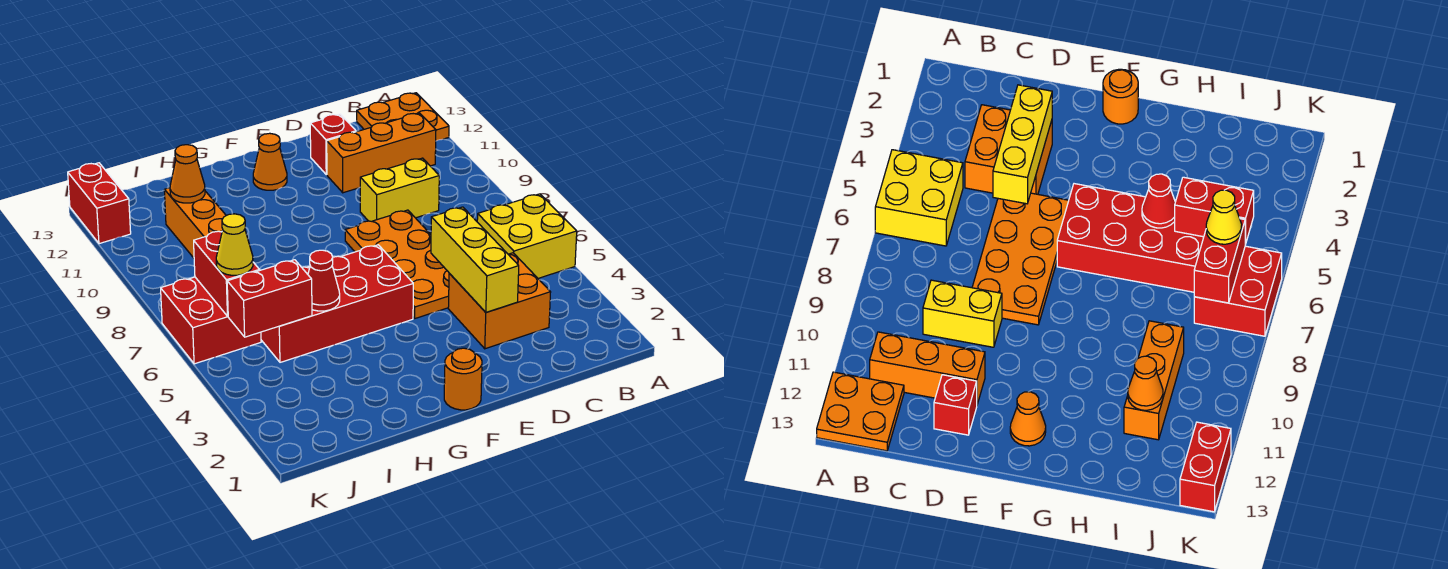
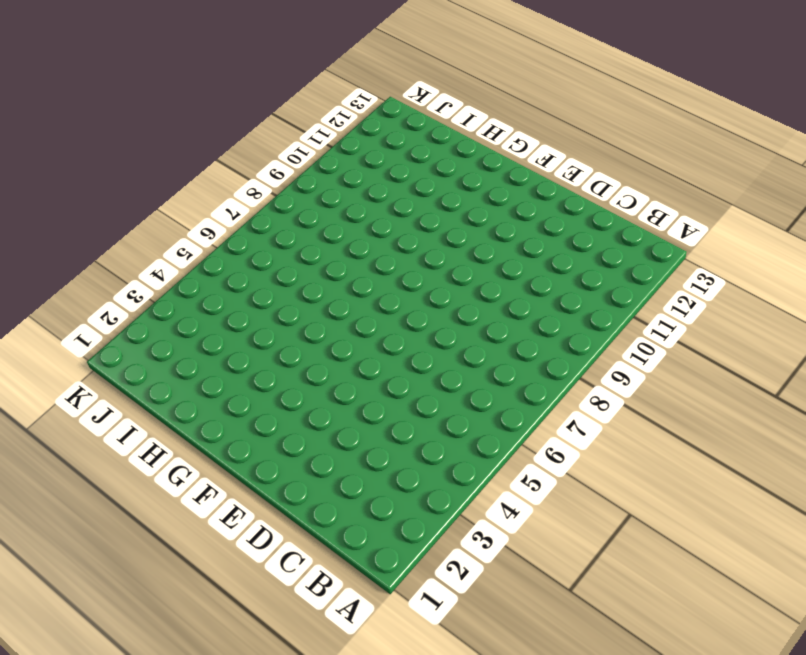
none -> yellow 2x2 brick [477,194,577,278]
none -> orange 2x2 plate [357,93,449,141]
none -> orange 1x3 brick [327,113,436,193]

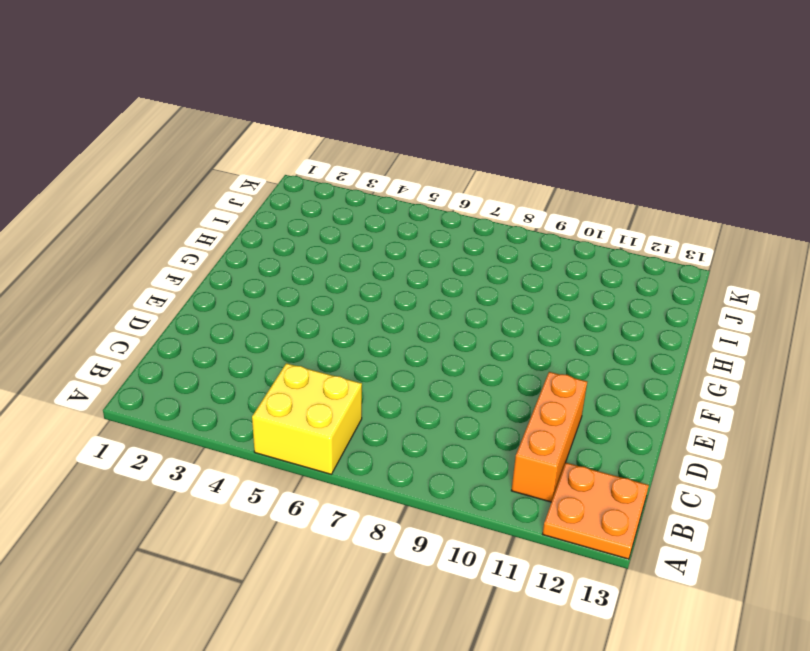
none -> orange 2x2 brick [448,253,551,349]
none -> yellow 1x2 brick [360,158,439,221]
none -> orange 2x4 plate [345,210,449,318]

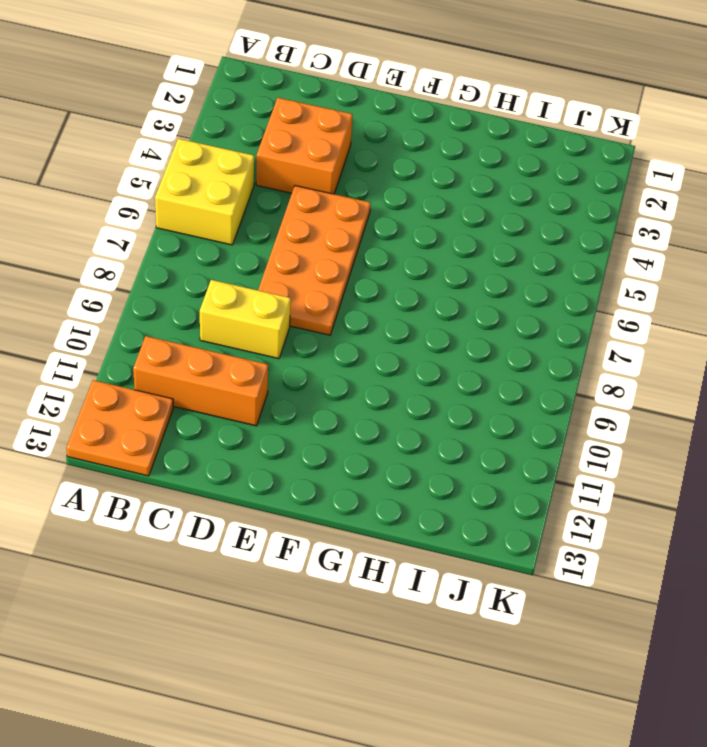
none -> red 1x1 brick [310,114,356,175]
none -> orange 1x1 round brick [444,348,482,410]
none -> red 2x4 brick [261,245,413,362]

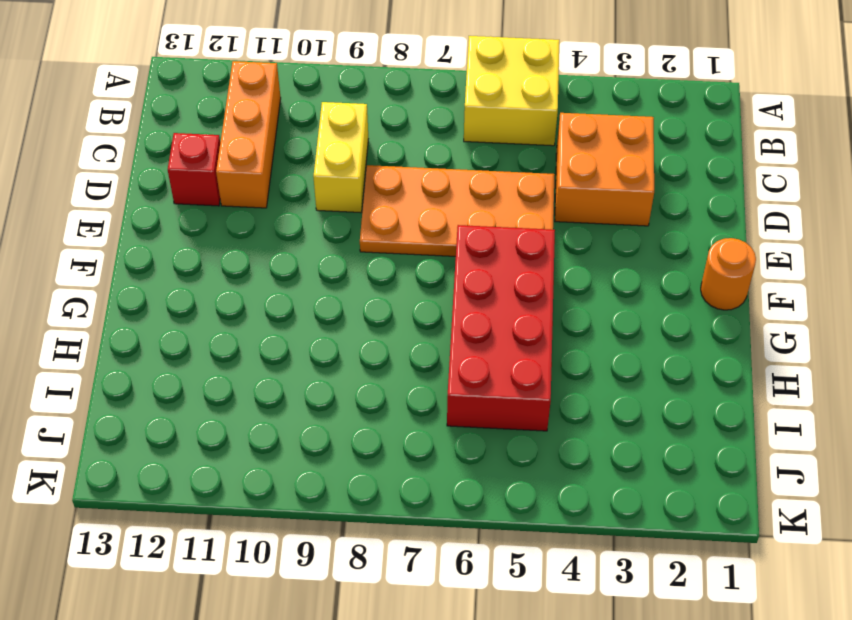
none -> orange 2x2 plate [357,93,449,141]
none -> orange 1x1 cone [253,133,287,190]
none -> orange 1x3 brick [164,188,226,258]

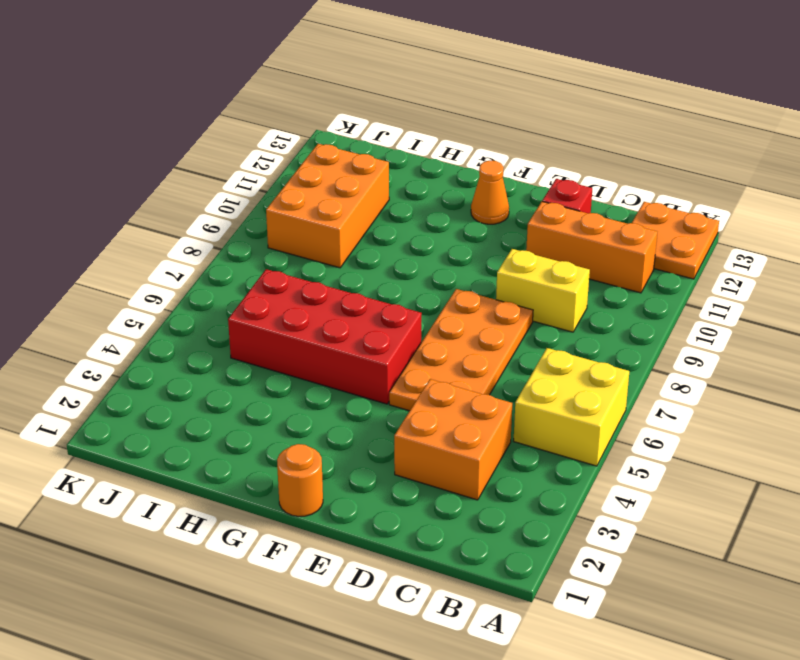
orange 2x3 brick [266,144,389,268] -> orange 1x3 brick [164,188,226,258]
none -> red 2x2 brick [161,277,261,364]
none -> red 1x2 brick [68,163,131,244]
none -> yellow 1x3 brick [431,207,519,312]

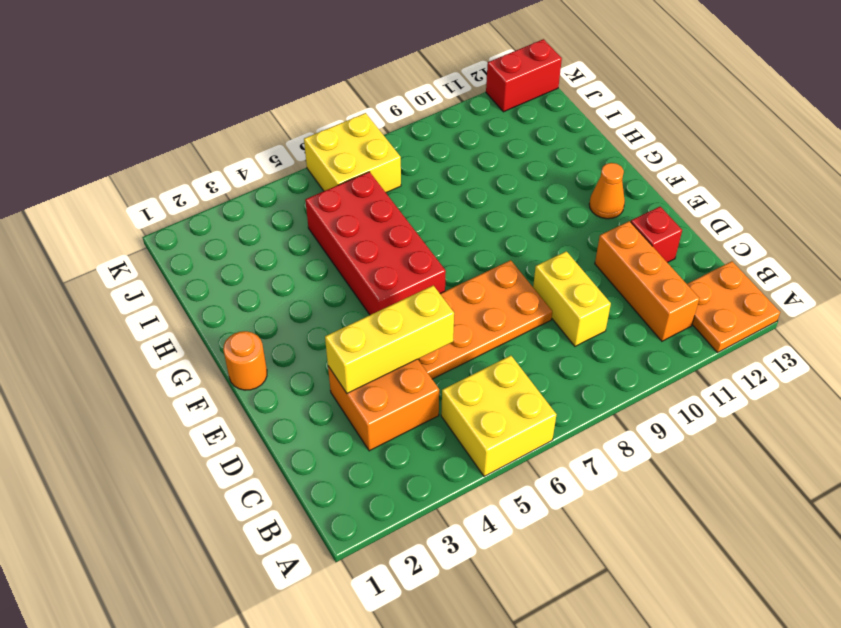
yellow 2x2 brick [304,113,401,193] -> red 2x2 brick [161,277,261,364]
none -> orange 1x3 brick [164,188,226,258]
none -> red 1x1 cone [308,250,340,311]
none -> red 1x2 brick [227,260,312,337]

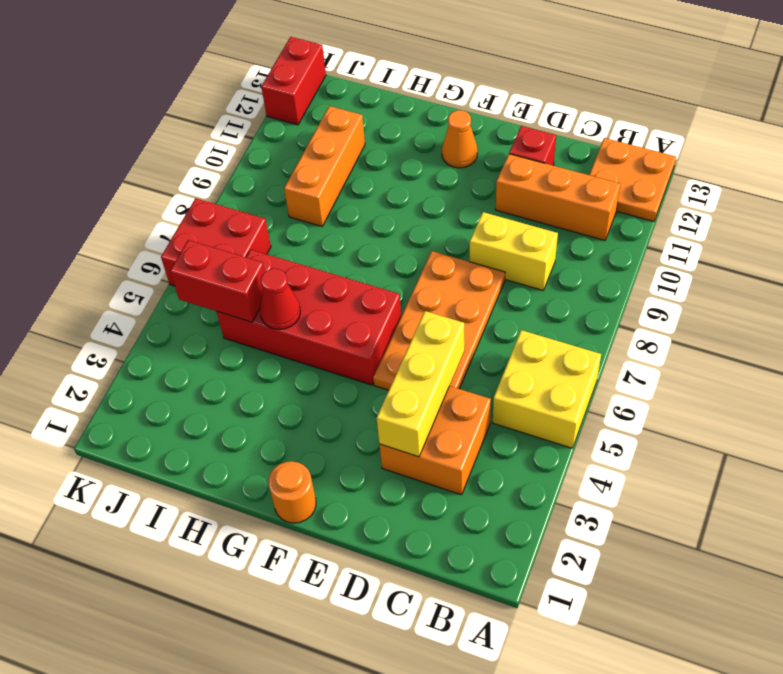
none -> orange 1x1 cone [170,145,205,203]
none -> red 1x2 brick [194,231,260,316]
none -> yellow 1x1 cone [216,214,253,275]

